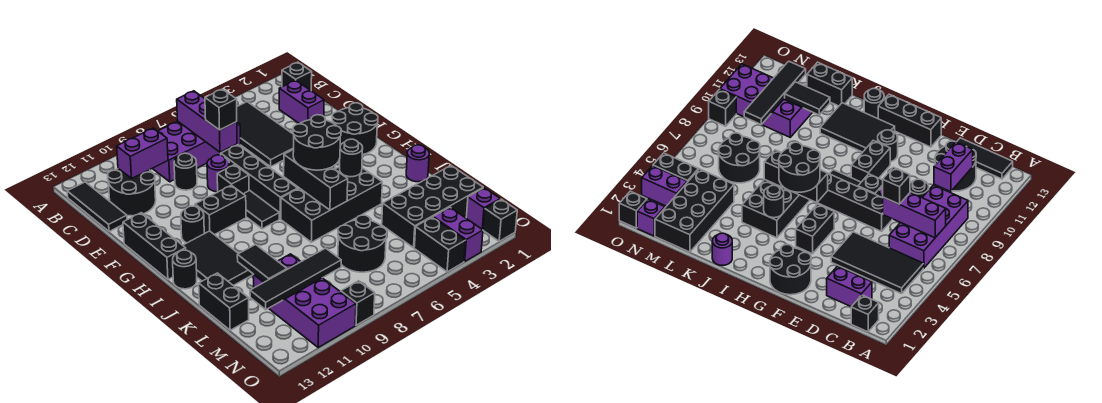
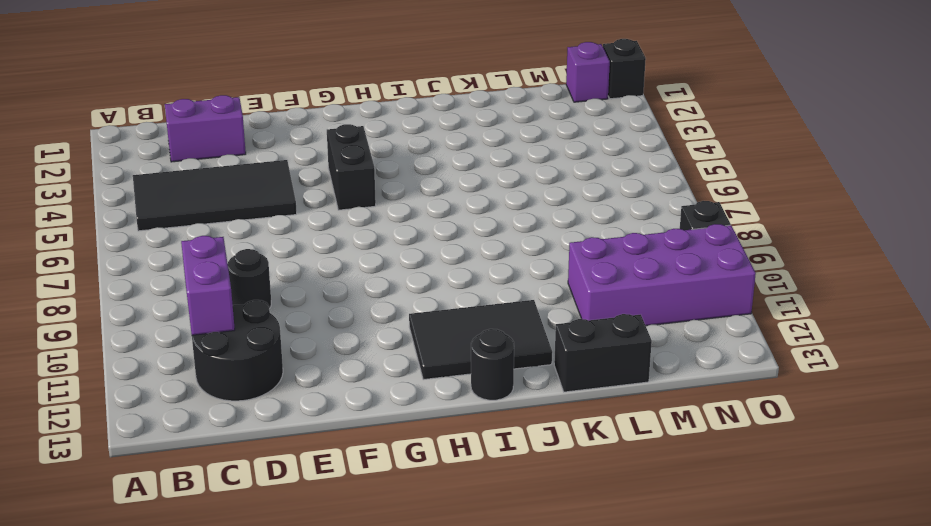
none -> black 1x1 brick [282,62,312,90]
none -> purple 2x4 brick [152,121,241,182]
none -> black 1x3 tile [67,182,127,232]
none -> black 1x4 brick [221,145,298,219]

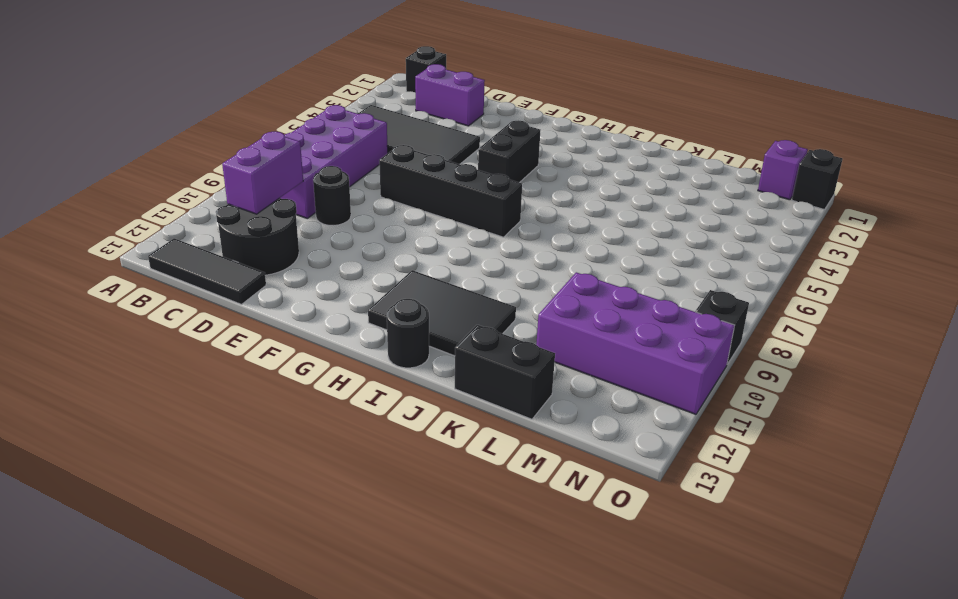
none -> purple 1x1 round brick [207,155,229,192]
none -> black 2x2 round brick [332,103,378,155]
none -> black 1x1 brick [217,165,249,194]
none -> black 1x3 brick [123,213,186,279]

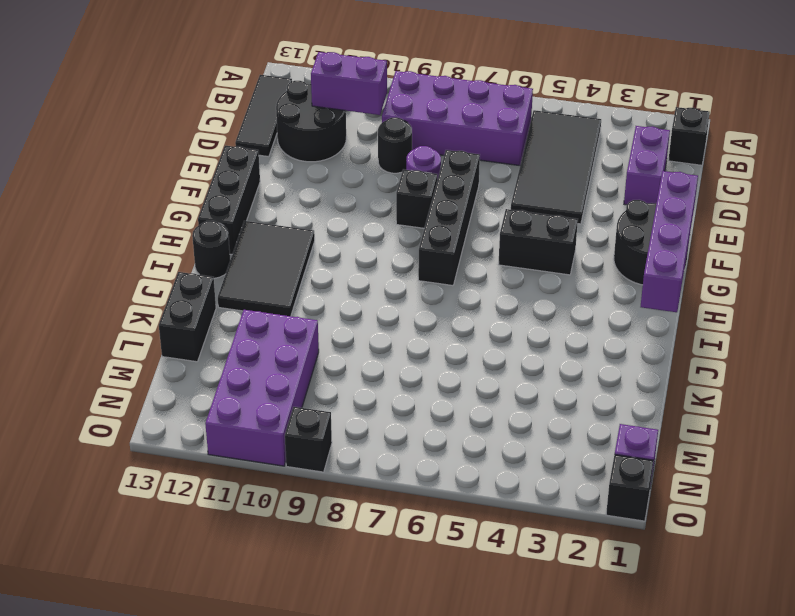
purple 1x4 brick [641,171,698,312] -> none
none -> black 1x2 tile [244,191,279,229]
none -> black 1x2 brick [195,185,246,235]
none -> black 1x1 round brick [181,206,204,243]
none -> black 2x4 brick [281,167,382,242]

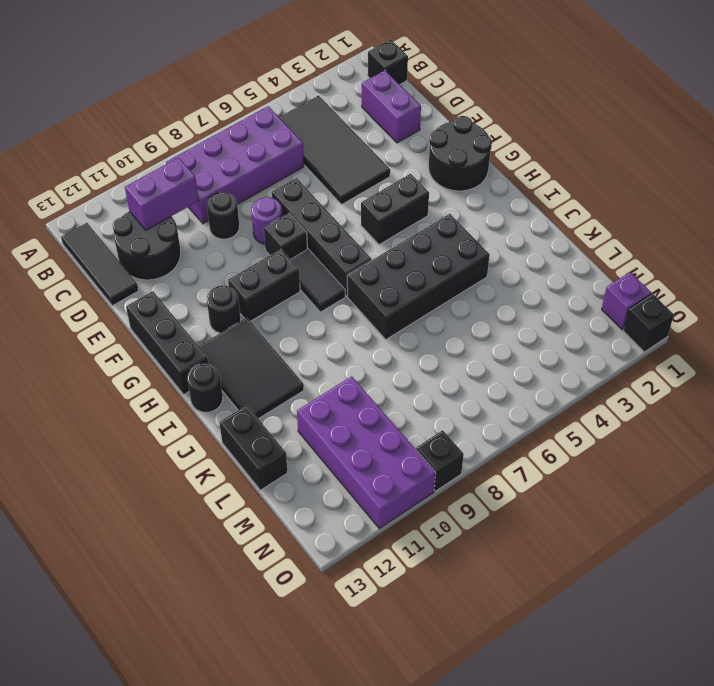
none -> purple 1x1 round brick [406,145,429,182]
none -> black 2x4 brick [382,166,483,248]
none -> black 2x2 round brick [338,215,387,272]
none -> purple 1x2 brick [433,207,483,261]

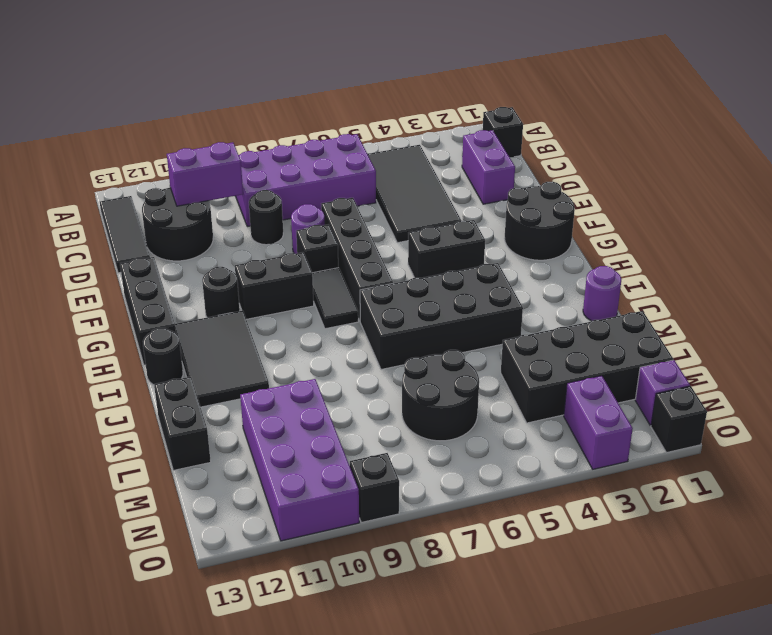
none -> black 1x2 brick [414,217,465,272]
none -> purple 1x3 brick [177,91,237,152]
none -> black 1x3 brick [284,149,348,210]
none -> black 1x1 round brick [340,139,363,177]

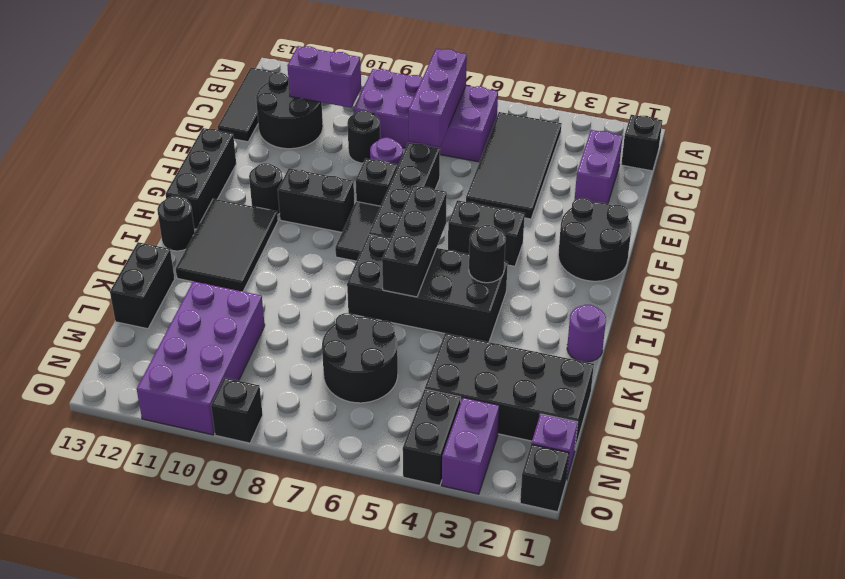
none -> black 1x2 tile [237,245,287,282]
none -> black 1x4 tile [250,248,341,310]
none -> black 1x1 brick [205,89,237,130]
none -> black 2x2 round brick [293,115,341,170]

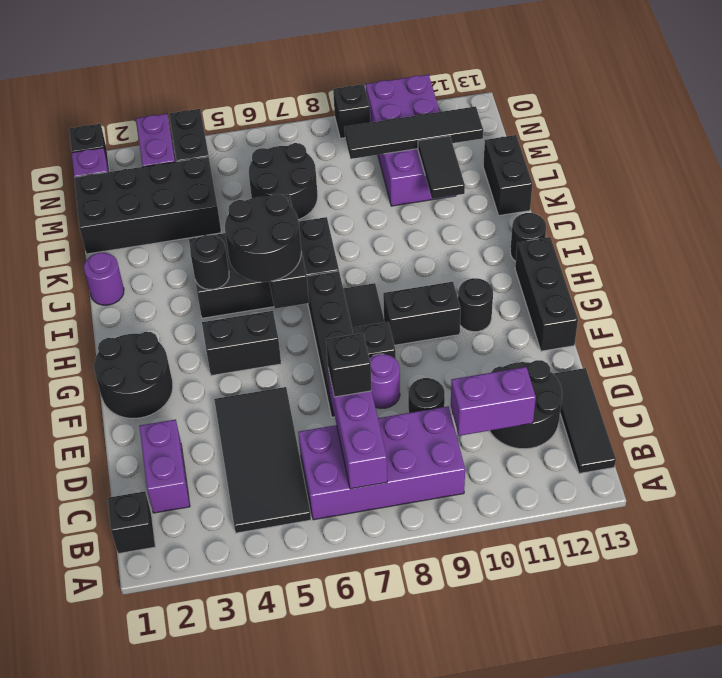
none -> black 2x3 tile [183,231,253,286]

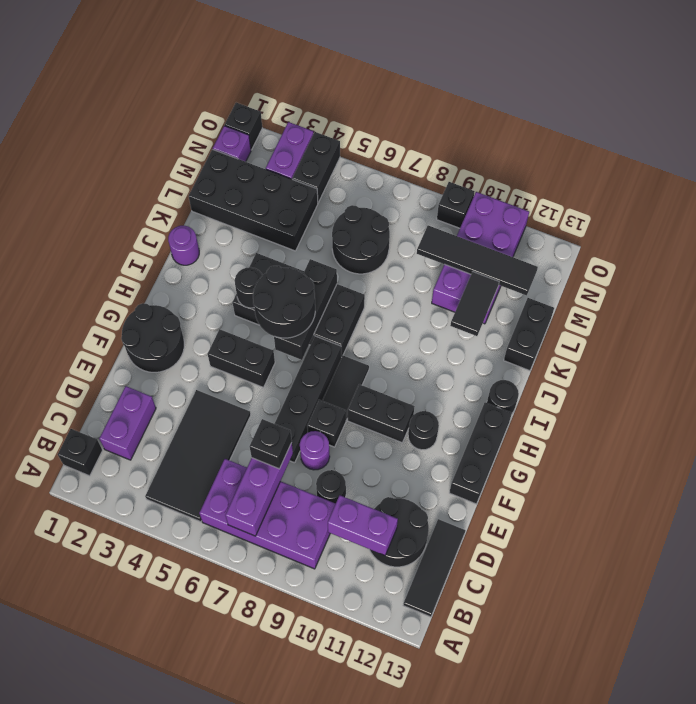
none -> black 2x3 tile [183,231,253,286]

